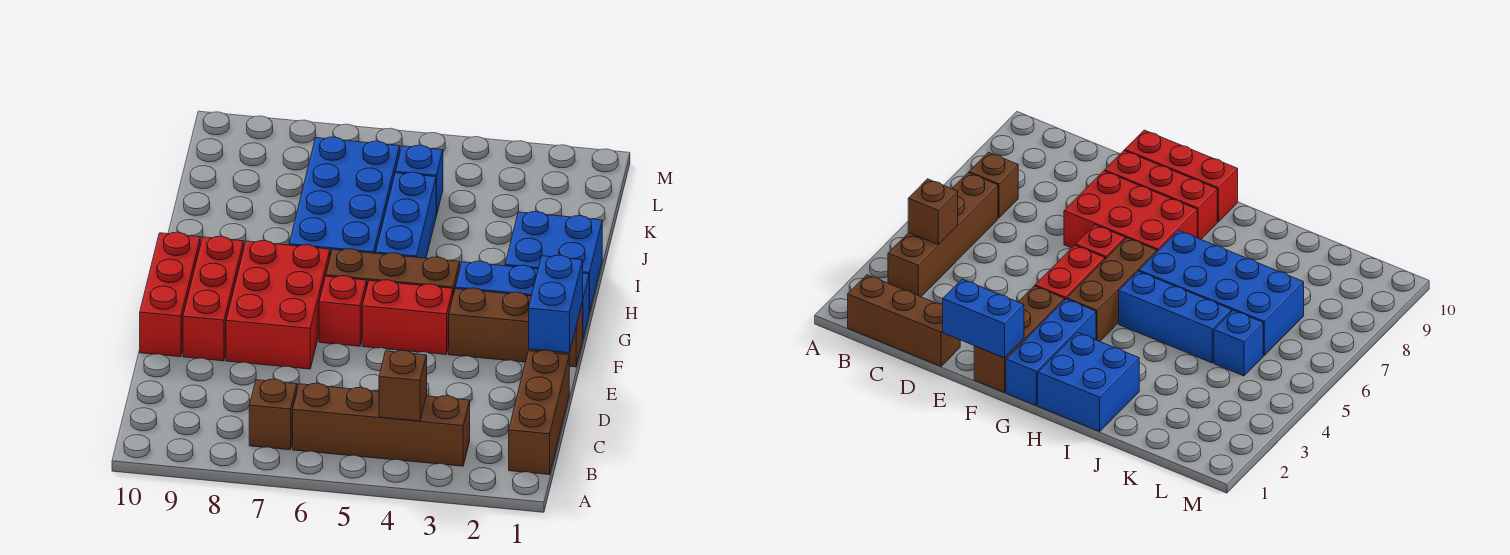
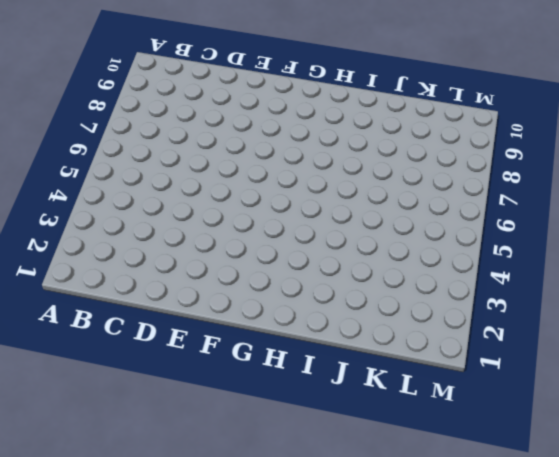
none -> brown 1x3 brick [509,350,569,475]
none -> brown 1x4 brick [293,383,470,466]
none -> brown 1x1 brick [249,379,297,450]

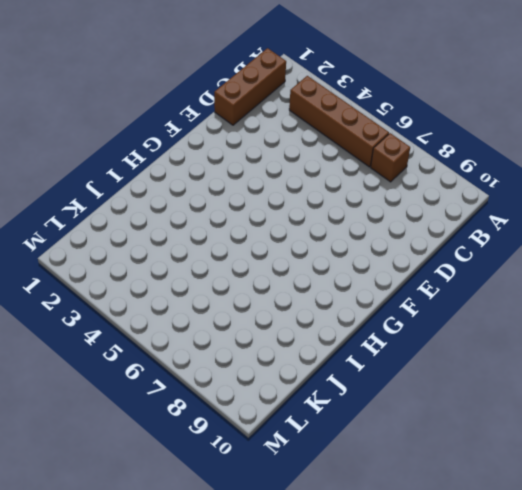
none -> red 2x3 brick [226,241,330,369]
none -> red 1x3 brick [183,236,244,361]
none -> red 1x3 brick [140,232,200,357]

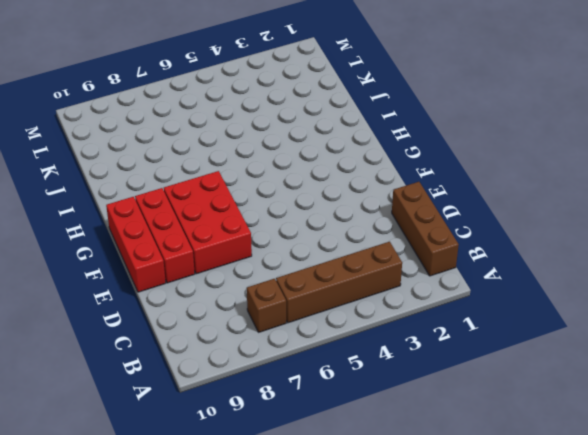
none -> brown 1x3 brick [449,288,583,367]
none -> red 1x2 brick [362,280,453,355]
none -> red 1x1 brick [319,276,367,346]

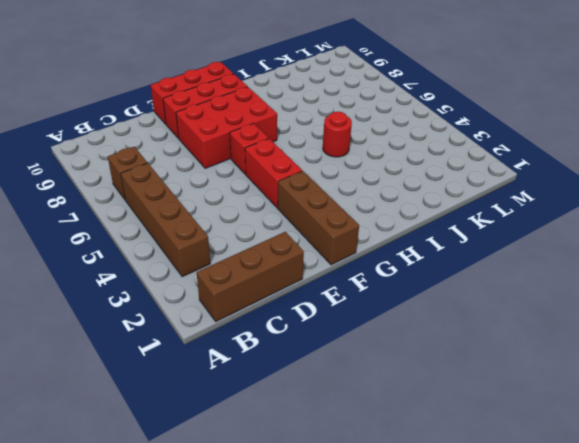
red 1x1 round brick [323,112,352,157] -> blue 1x3 brick [376,172,436,258]
none -> blue 1x3 brick [455,261,589,338]
none -> brown 1x3 brick [326,249,460,295]
none -> blue 2x2 brick [505,211,602,313]

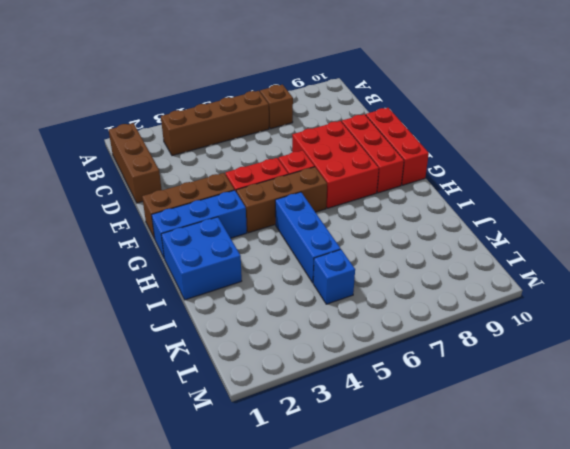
none -> blue 2x4 brick [289,137,400,256]
none -> brown 1x1 brick [379,351,427,421]
none -> blue 1x2 brick [529,255,583,353]

